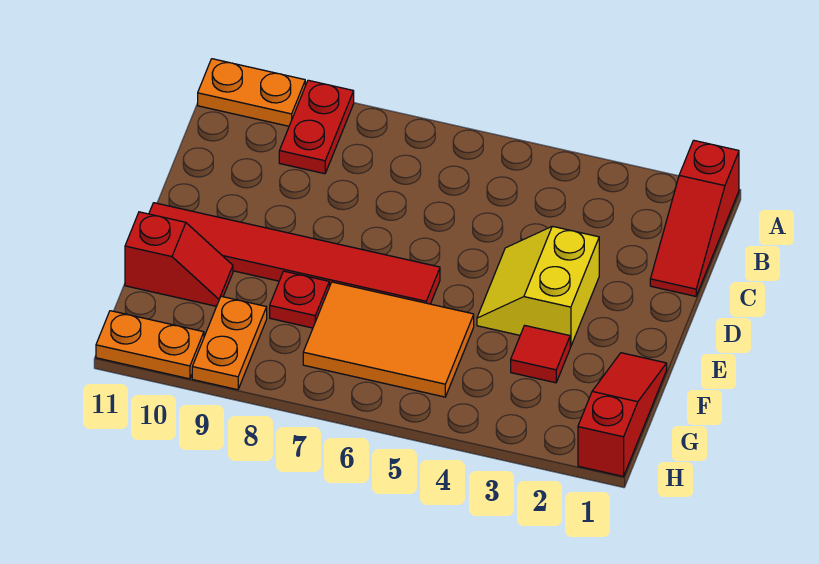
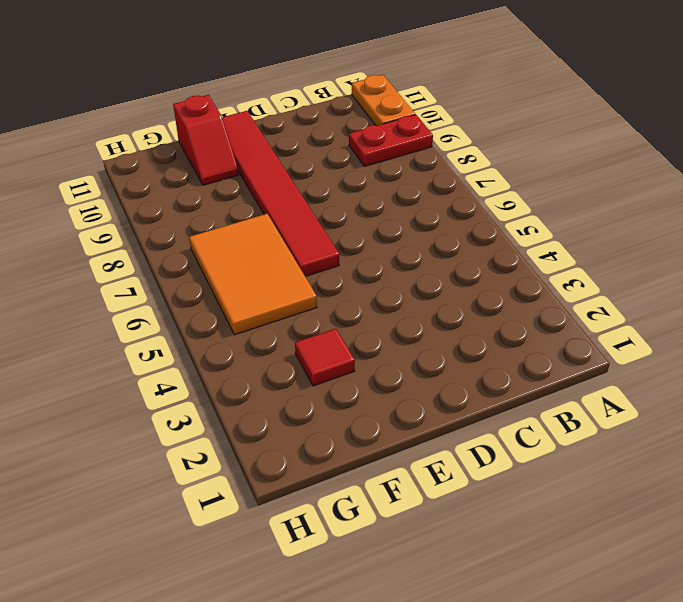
none -> red 1x3 slope [650,140,739,296]
none -> yellow 2x2 slope [477,226,599,347]
none -> red 1x3 slope [578,353,667,476]

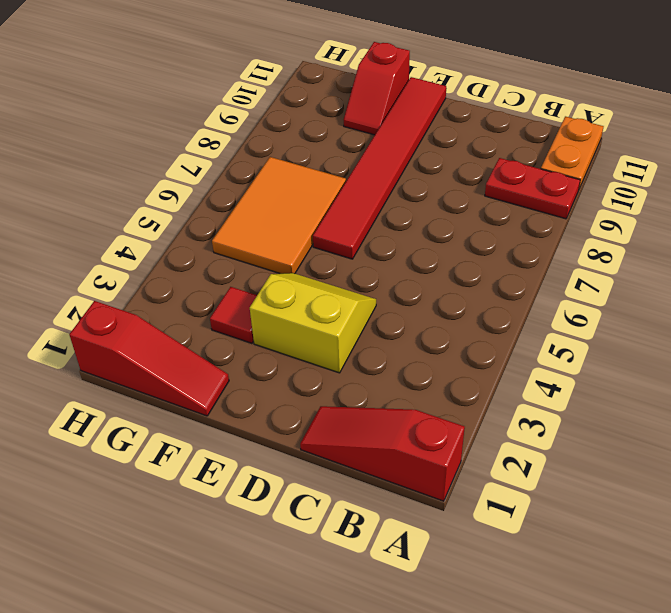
none -> red 1x1 plate [270,271,329,328]
none -> orange 1x2 plate [192,296,267,390]
none -> orange 1x2 plate [96,311,204,379]

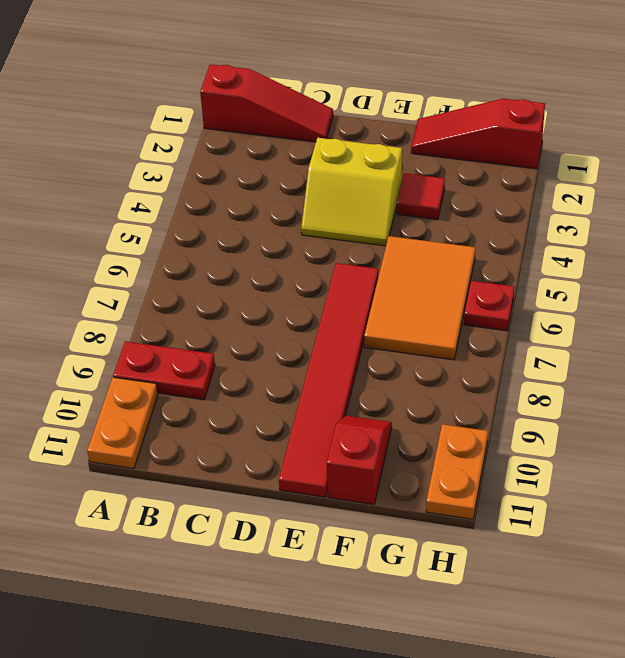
red 1x1 plate [464,281,514,331] -> red 1x1 plate moved to [270,271,329,328]
none -> orange 1x2 plate [192,296,267,390]

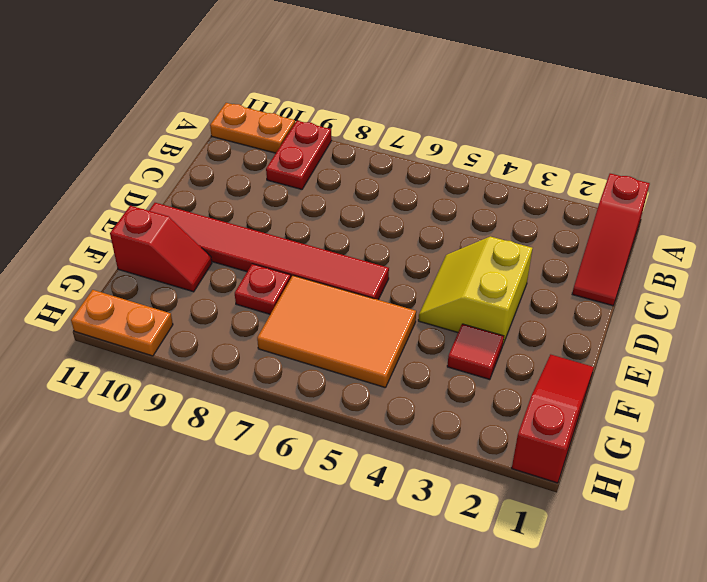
none -> orange 1x2 plate [192,296,267,390]

